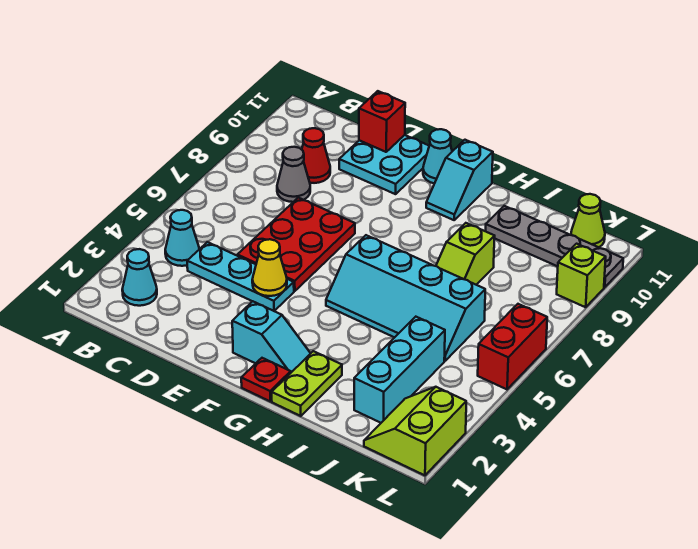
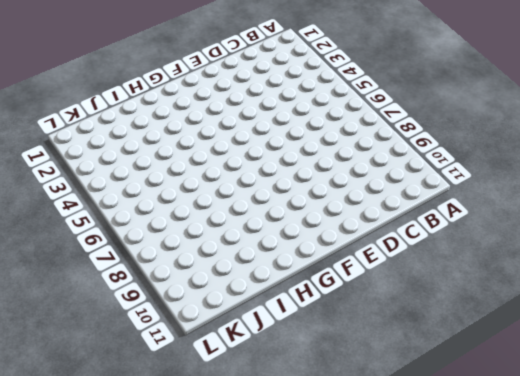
none -> cyan 1x1 cone [122,249,157,306]
none -> cyan 1x1 cone [165,210,199,266]
none -> cyan 1x3 plate [187,242,294,311]

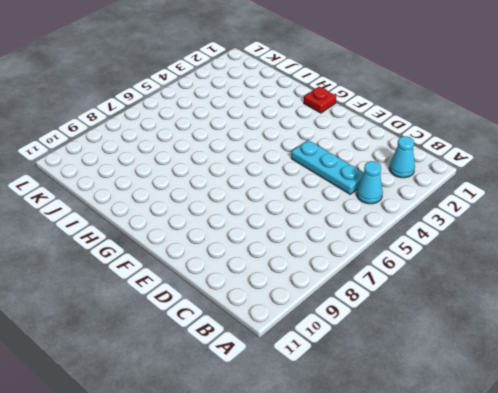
none -> grey 1x1 cone [277,147,310,202]
none -> red 1x1 cone [302,128,330,183]
none -> red 2x3 plate [237,198,355,291]

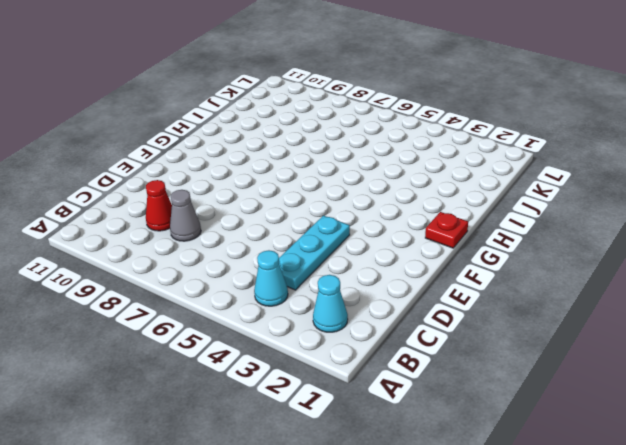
none -> red 2x3 plate [237,198,355,291]
none -> cyan 2x2 plate [339,135,429,194]
none -> cyan 1x2 slope [232,301,311,372]

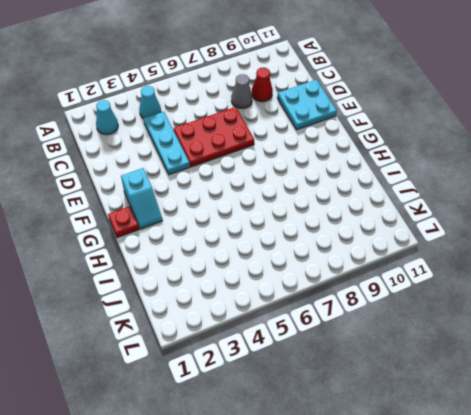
none -> cyan 1x1 cone [423,129,452,184]
none -> cyan 2x4 slope [326,235,485,361]
none -> cyan 1x2 slope [426,140,493,220]

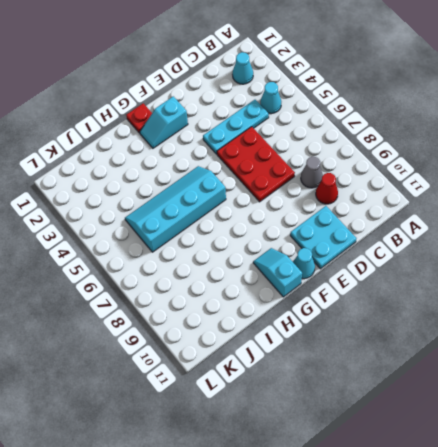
none -> lime 1x2 plate [272,351,342,416]
none -> lime 1x2 slope [436,223,495,285]
none -> grey 1x4 plate [486,206,623,287]

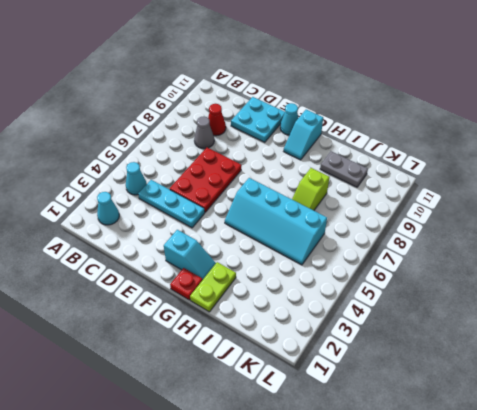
grey 1x2 plate [320,151,368,187] -> grey 1x4 plate [486,206,623,287]
none -> cyan 1x3 brick [354,317,445,423]
none -> lime 2x2 slope [364,387,466,475]
none -> lime 1x1 cone [571,194,605,247]

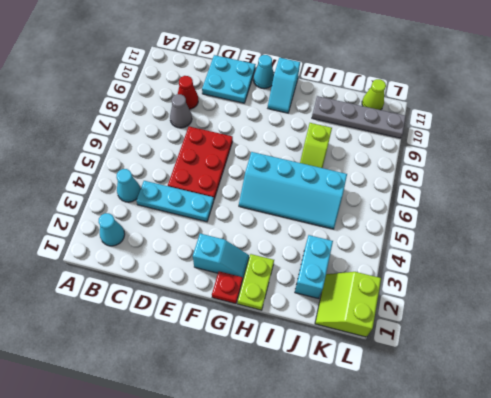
cyan 1x2 brick [295,235,333,299] -> cyan 1x3 brick [354,317,445,423]
none -> red 1x2 brick [478,304,547,389]
none -> lime 1x1 brick [557,244,606,307]
none -> red 1x1 brick [359,91,405,152]

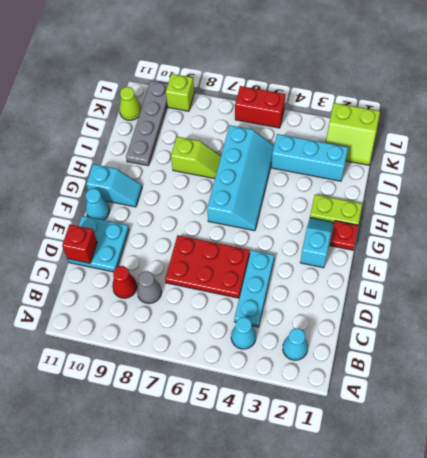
none -> yellow 1x1 cone [252,239,287,296]

